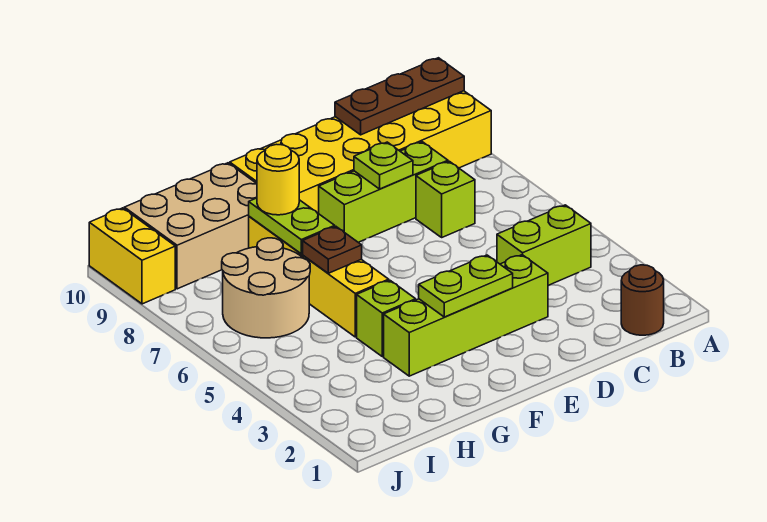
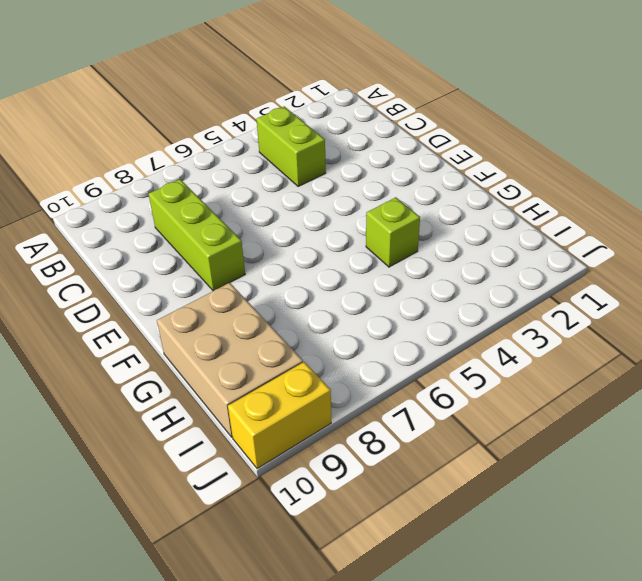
none -> yellow 2x6 brick [230,91,491,214]
none -> brown 1x1 round brick [621,265,664,335]
none -> lime 1x1 brick [416,161,475,237]

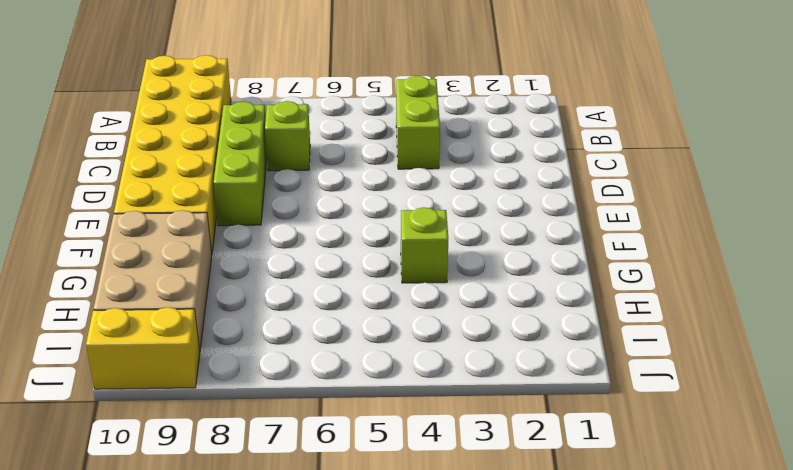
none -> brown 1x1 round brick [621,265,664,335]
none -> lime 1x4 brick [384,255,548,376]
none -> yellow 1x4 brick [249,216,389,337]

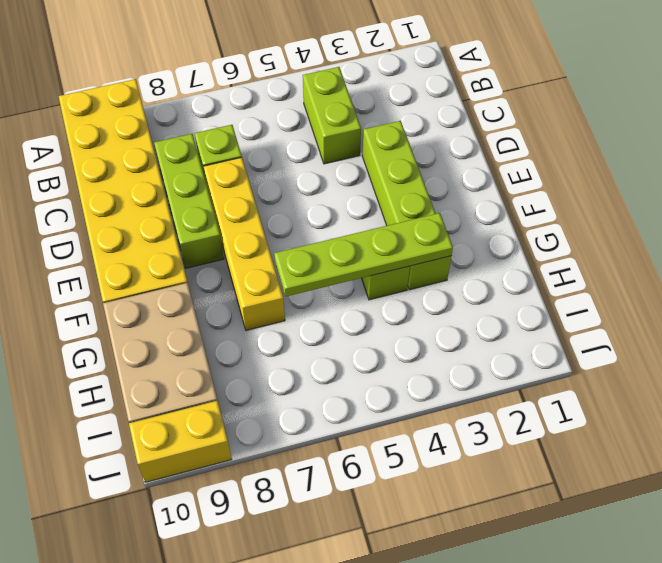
yellow 1x4 brick [204,157,285,330] -> yellow 1x4 brick turned to [249,216,389,337]
lime 1x4 plate [274,213,453,296] -> brown 1x1 plate [303,227,362,273]
none -> brown 1x1 round brick [621,265,664,335]
none -> tan 2x2 round brick [222,238,310,338]
none -> brown 1x3 plate [335,58,464,135]

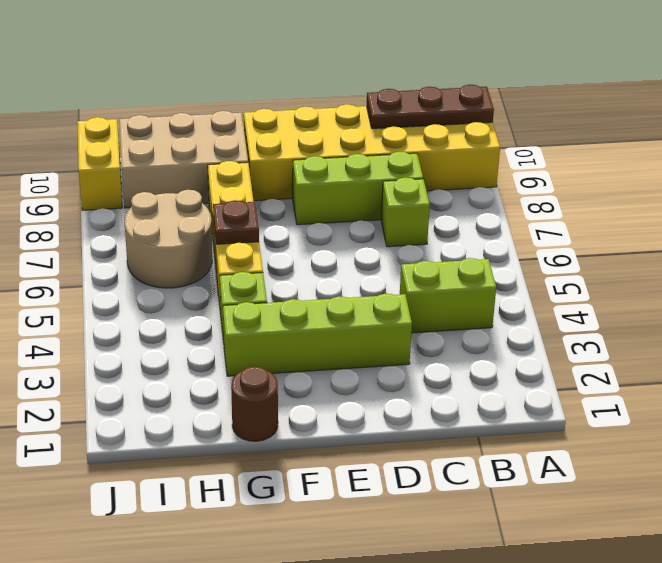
brown 1x1 round brick [231,366,278,441] -> brown 1x1 round brick moved to [621,265,664,335]
none -> lime 1x1 plate [354,142,413,189]
none -> lime 1x2 plate [419,255,513,317]
none -> lime 1x2 plate [249,198,335,254]

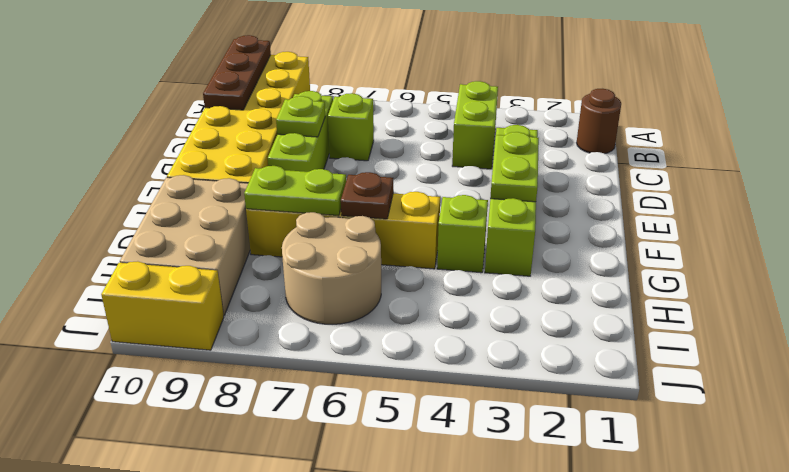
none -> yellow 1x1 round brick [257,144,299,215]

